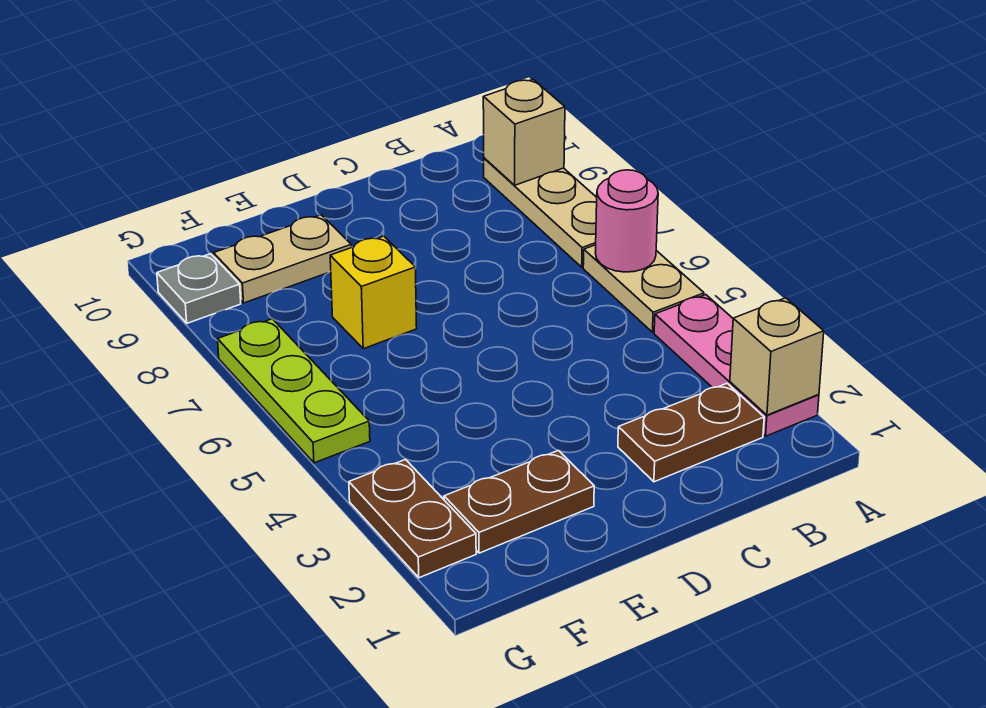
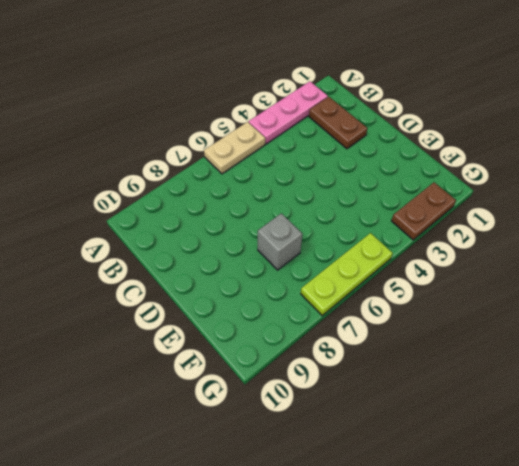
grey 1x1 brick [258,213,302,270] -> yellow 1x1 brick [330,236,417,349]
none -> tan 1x3 plate [484,158,597,267]
none -> brown 1x2 plate [444,450,594,553]
none -> tan 1x2 plate [214,215,351,303]

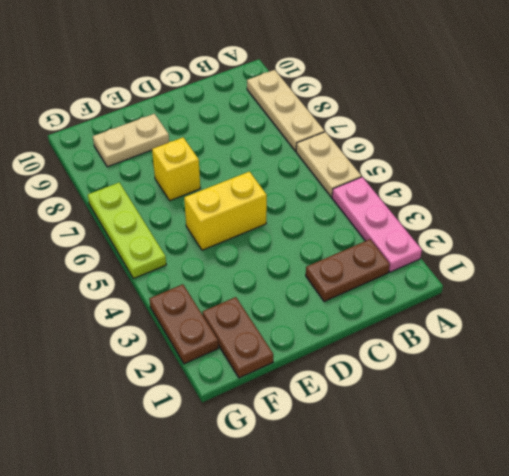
yellow 1x2 brick [184,172,267,250] -> none
brown 1x2 plate [202,297,273,378] -> brown 1x2 plate turned to [444,450,594,553]
none -> grey 1x1 plate [157,254,241,323]
none -> tan 1x1 brick [730,298,824,415]
none -> pink 1x1 round brick [595,170,658,272]

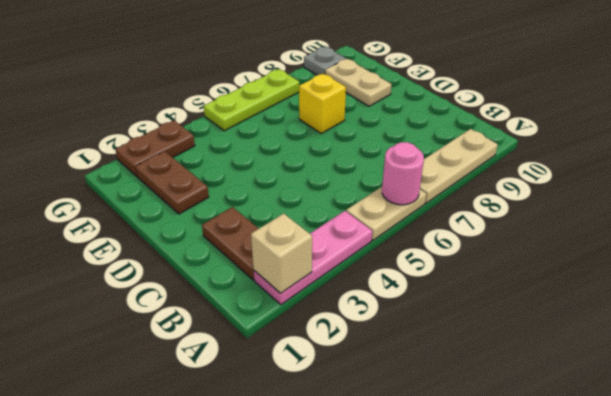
none -> tan 1x1 brick [483,80,565,185]

